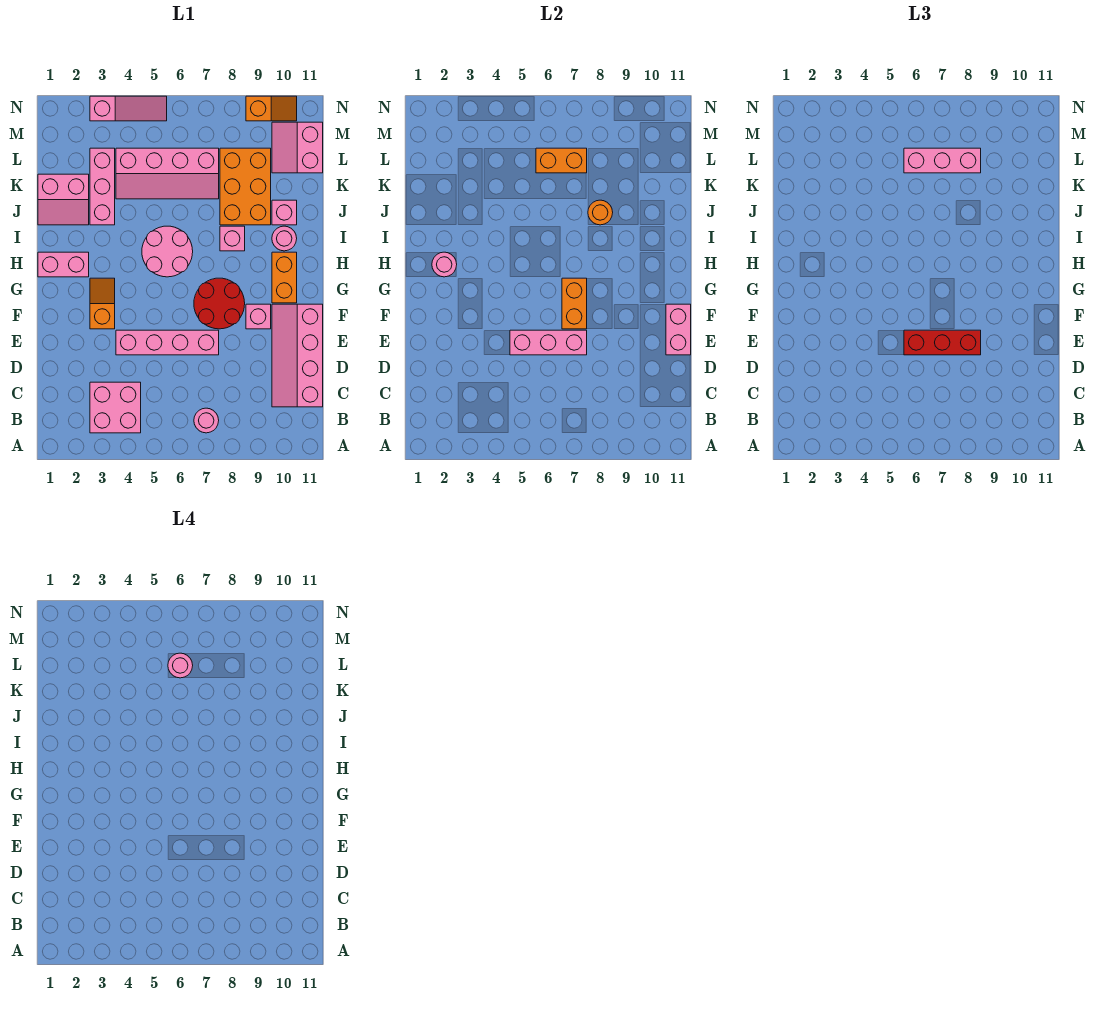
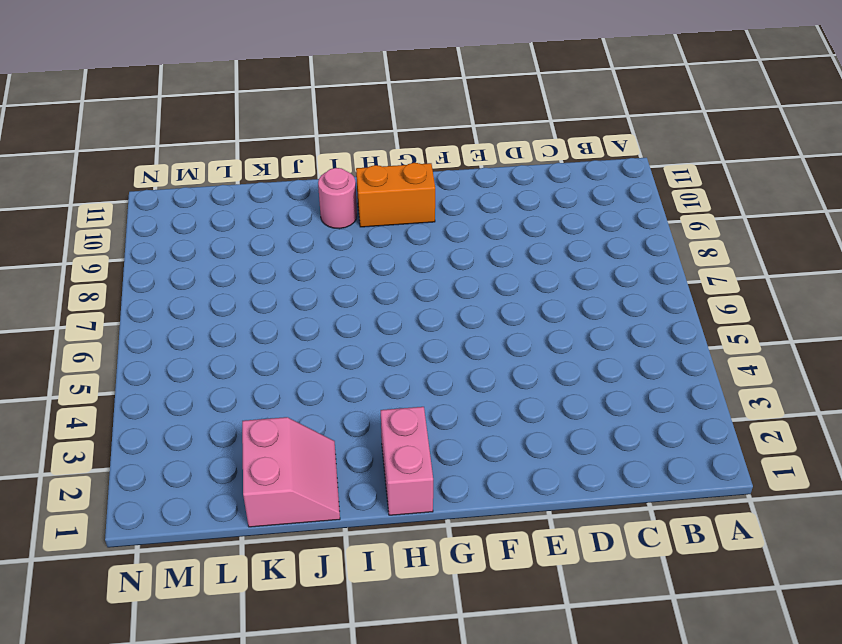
none -> pink 2x2 brick [90,382,141,433]
none -> pink 1x1 round brick [194,408,219,433]
none -> pink 2x4 slope [272,304,323,407]

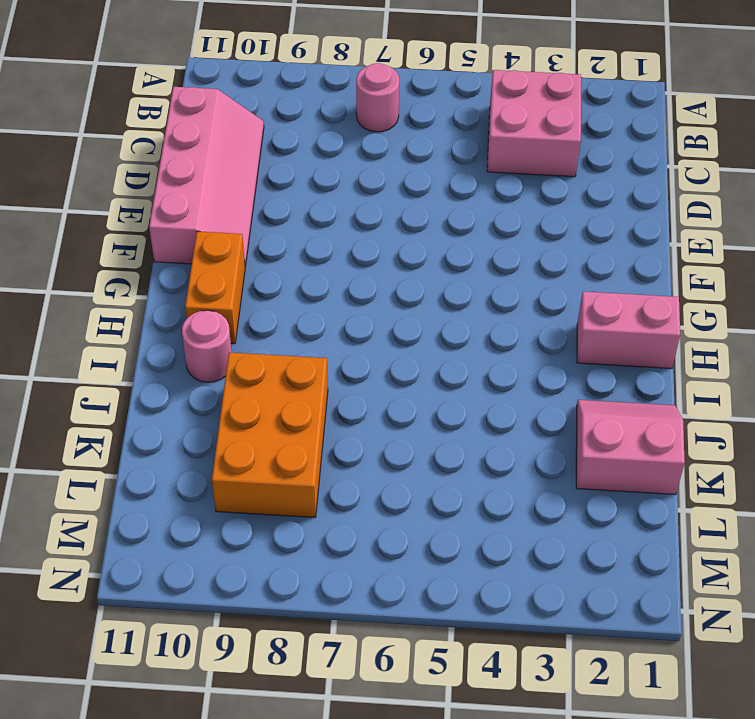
none -> pink 1x4 brick [116,330,219,355]
none -> orange 1x2 slope [90,278,115,329]
none -> red 2x2 round brick [194,278,245,329]

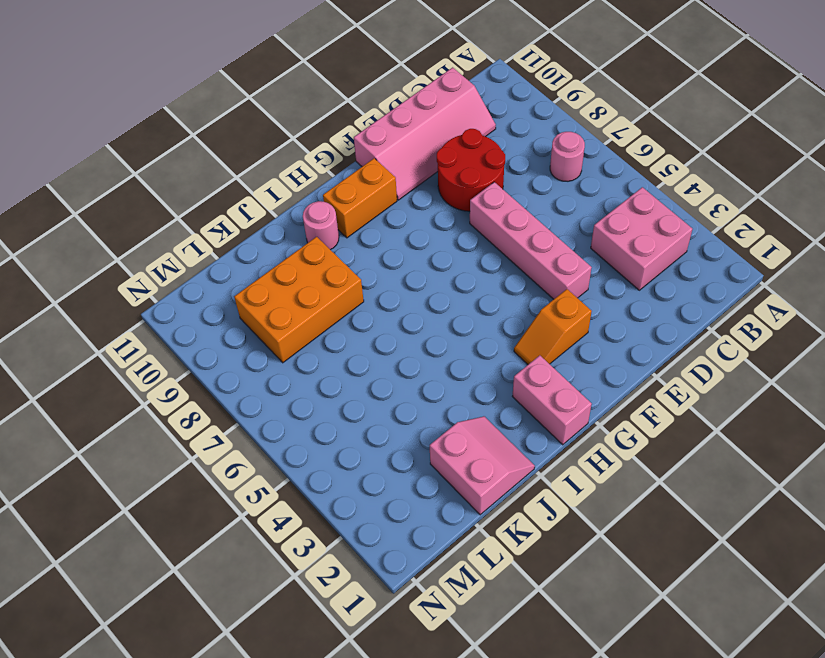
red 2x2 round brick [437,129,505,211] -> red 2x2 round brick moved to [194,278,245,329]
none -> pink 1x1 brick [246,304,271,329]
none -> pink 2x2 round brick [142,226,193,277]
none -> pink 1x1 brick [220,226,245,251]

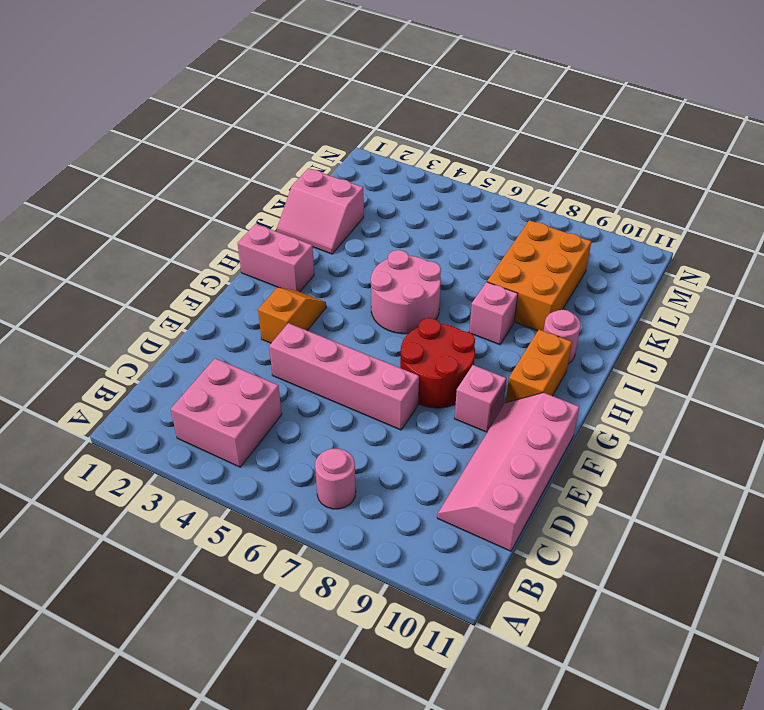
none -> pink 1x3 brick [90,148,115,225]
none -> pink 1x1 brick [272,200,297,225]
none -> pink 2x4 slope [116,148,219,199]

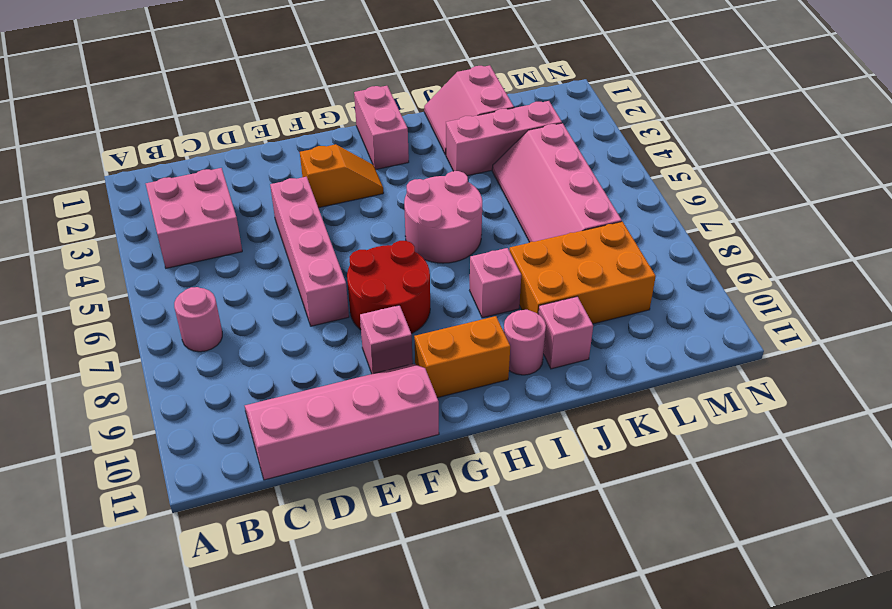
none -> pink 2x2 slope [272,122,323,173]
none -> pink 1x3 slope [90,96,167,121]
none -> orange 1x2 slope [246,96,297,121]

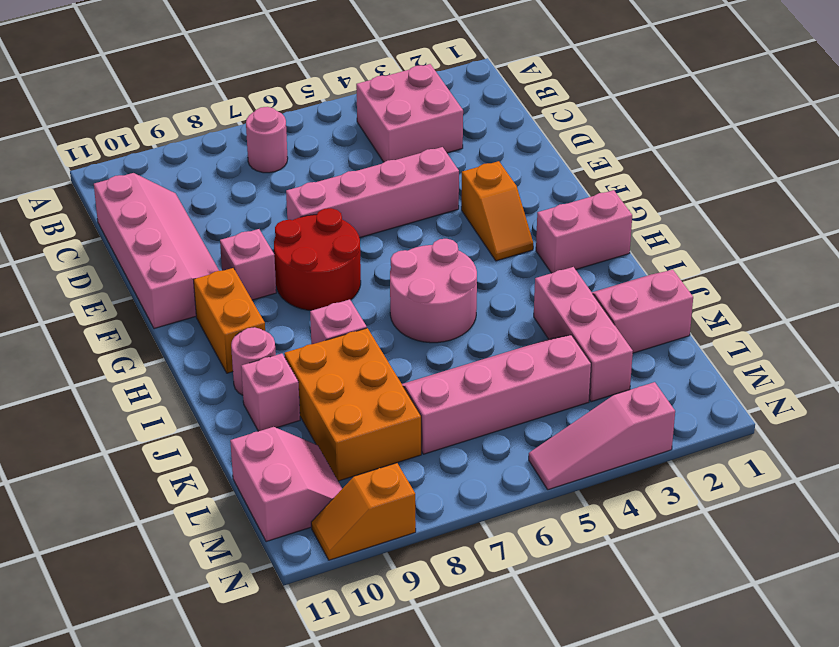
none -> pink 1x3 brick [510,330,587,355]
none -> pink 1x2 brick [666,304,691,355]
none -> orange 1x2 brick [562,278,587,329]

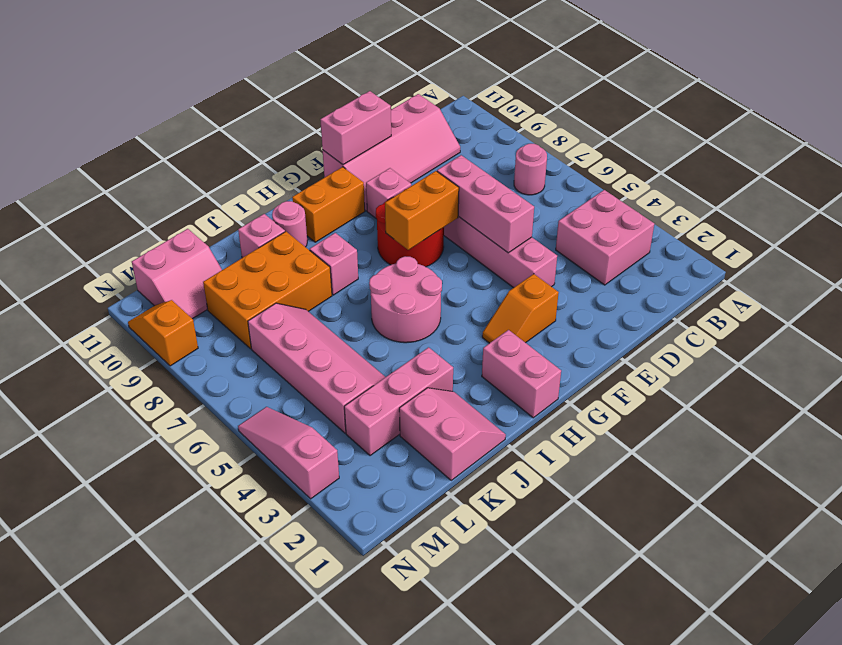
none -> pink 1x1 round brick [432,252,457,277]
none -> orange 1x1 round brick [588,200,613,225]
none -> orange 1x2 brick [536,148,587,173]

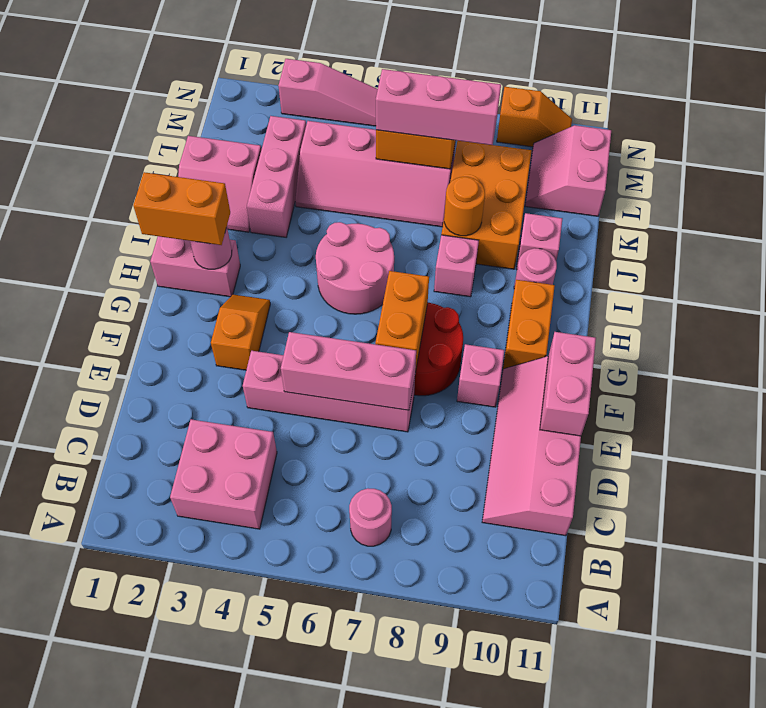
orange 1x2 brick [133,172,230,245] -> none
none -> red 1x3 brick [904,330,981,355]
none -> pink 1x1 round brick [168,653,193,678]

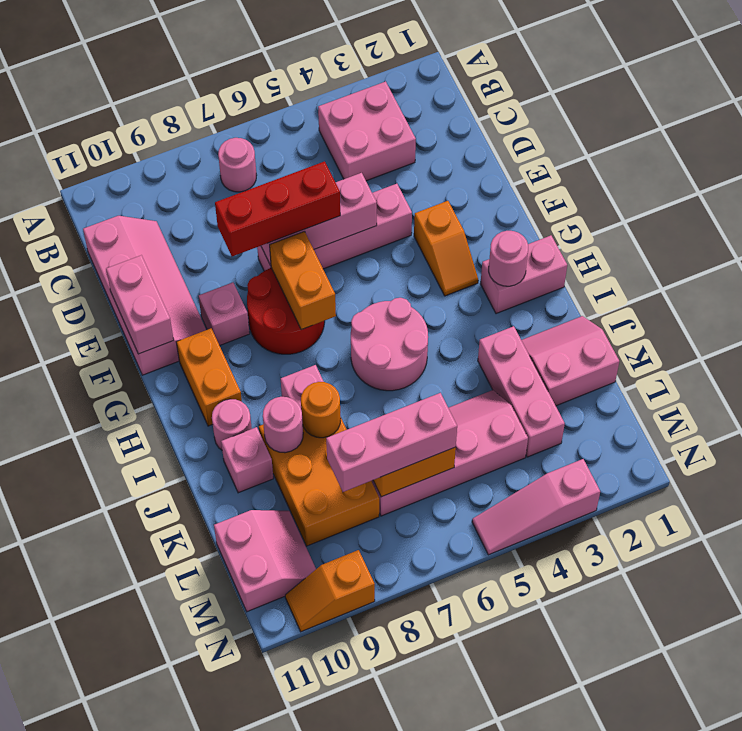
pink 1x1 round brick [263,397,303,453] -> pink 1x1 round brick moved to [168,653,193,678]

